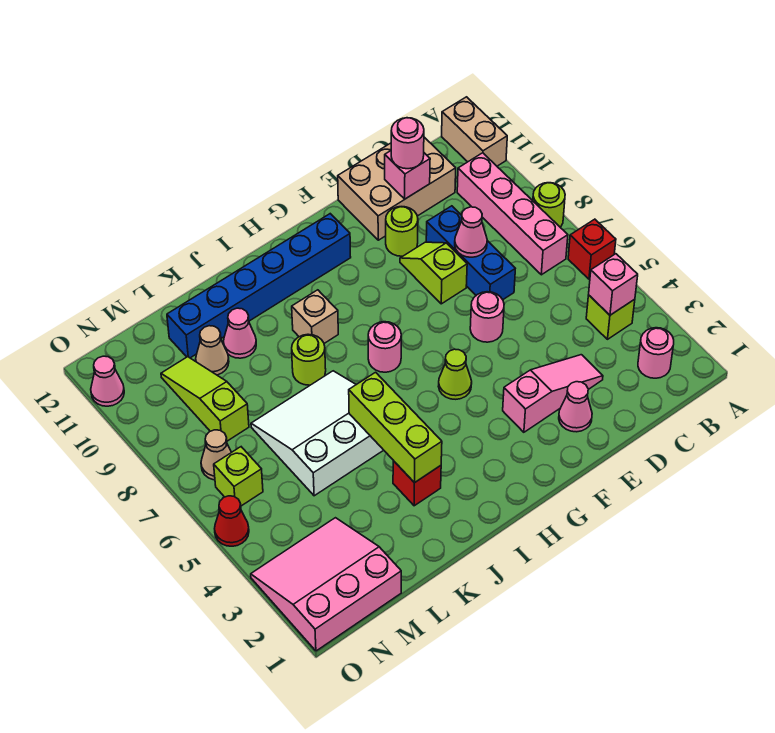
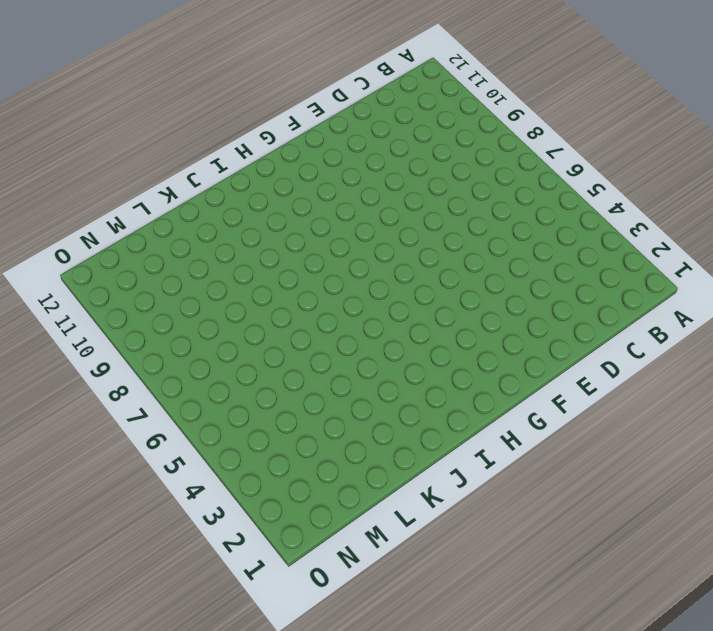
none -> red 1x1 brick [568,219,616,279]
none -> lime 1x1 round brick [533,183,565,227]
none -> tan 1x2 brick [442,97,507,166]
none -> pink 1x1 round brick [638,328,674,378]

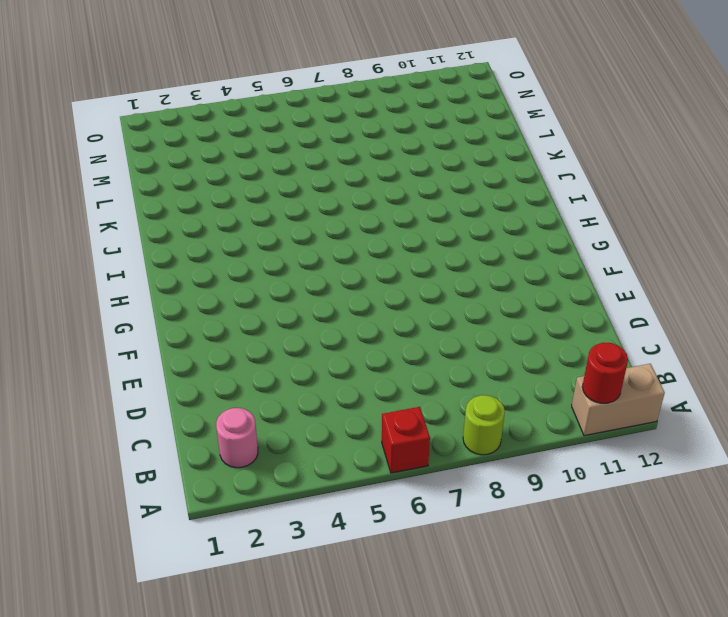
red 1x1 round brick [582,343,628,403] -> none
none -> lime 1x1 brick [586,295,635,339]
none -> pink 1x4 brick [457,153,568,275]
none -> tan 2x3 brick [338,137,456,240]
none -> pink 1x3 slope [503,355,603,432]

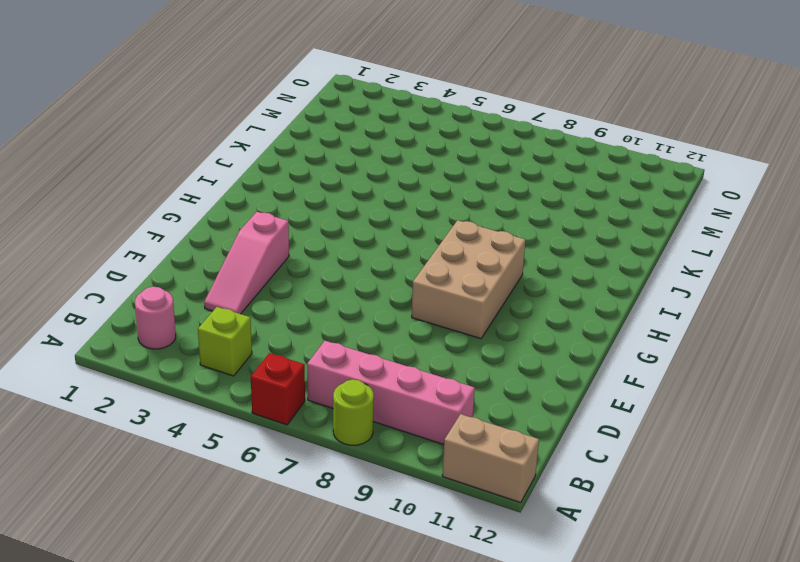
tan 2x3 brick [412,220,525,339] -> tan 2x3 brick moved to [338,137,456,240]
none -> blue 1x3 brick [426,206,515,300]
none -> pink 1x1 cone [559,382,592,432]
none -> pink 1x1 round brick [470,292,504,342]
none -> lime 1x2 slope [400,242,467,304]

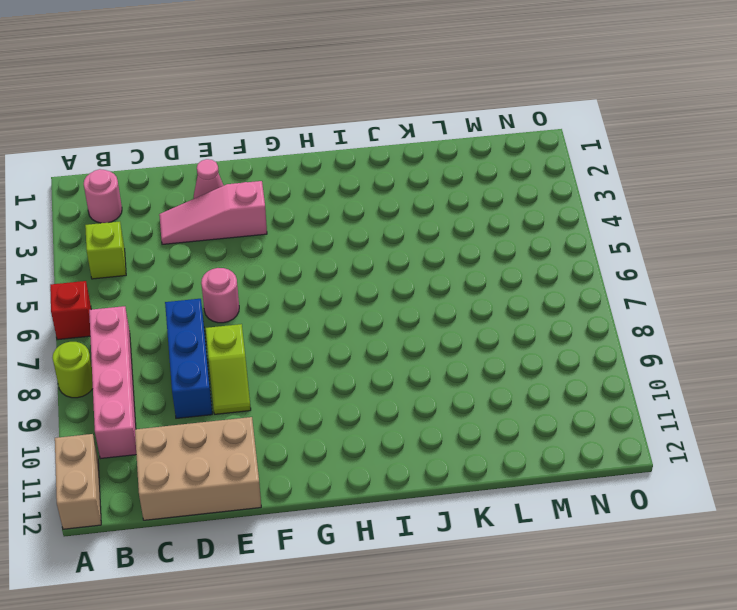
none -> lime 1x1 round brick [386,207,418,256]
none -> lime 1x1 cone [438,349,472,399]
none -> blue 1x6 brick [167,214,351,358]
none -> pink 1x1 round brick [368,322,401,372]

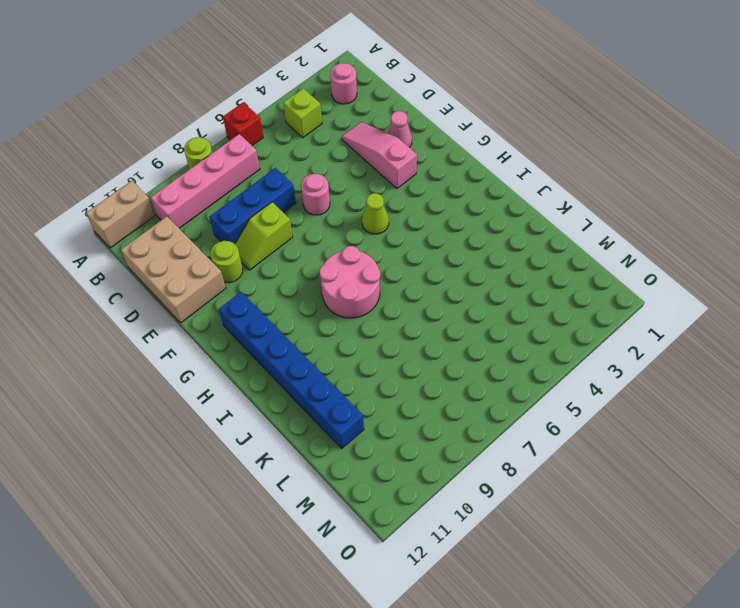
pink 2x2 round brick [319,246,380,318] -> pink 1x1 round brick [368,322,401,372]
none -> tan 1x1 brick [292,290,338,343]
none -> red 1x1 brick [393,461,441,506]
none -> white 3x3 slope [251,371,383,496]
none -> lime 1x1 round brick [292,334,326,385]

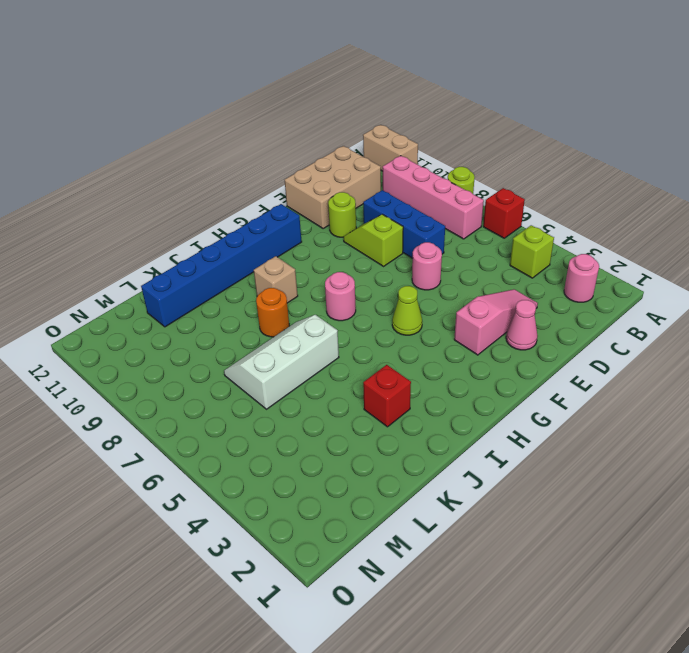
white 2x3 slope [224,315,339,409] -> white 3x3 slope [251,371,383,496]
orange 1x1 round brick [256,288,289,337] -> lime 1x1 round brick [292,334,326,385]
none -> pink 1x1 cone [224,308,256,358]
none -> tan 1x1 cone [196,326,229,375]
none -> pink 3x3 slope [251,518,401,651]
none -> lime 1x3 slope [161,357,249,441]

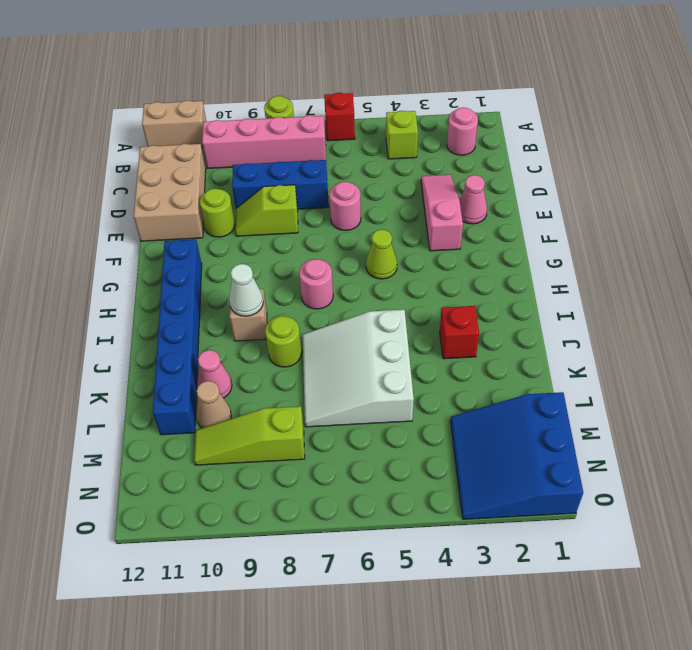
white 1x1 cone [229,264,263,316] -> none
blue 3x3 slope [450,392,583,519] -> pink 3x3 slope [251,518,401,651]
none -> lime 1x1 brick [214,447,263,506]
none -> tan 1x1 cone [201,430,231,480]
none -> red 1x1 cone [215,496,249,546]
none -> pink 1x1 cone [91,356,124,406]

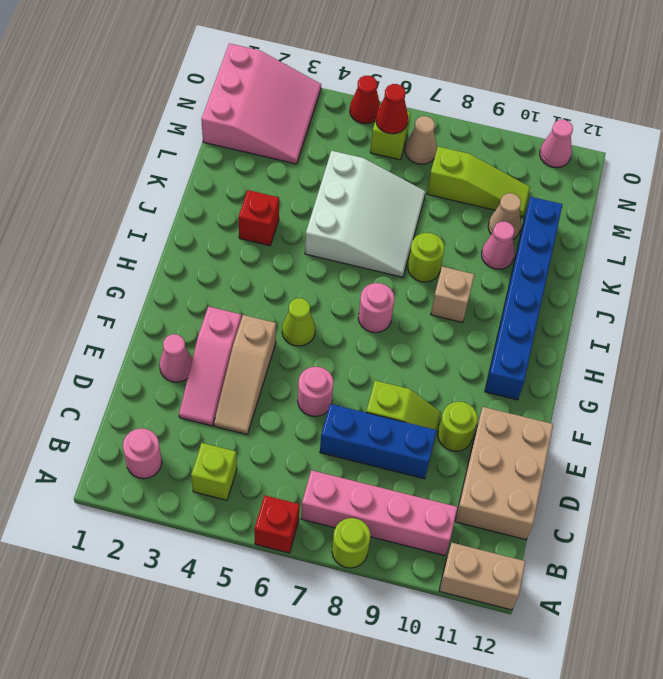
tan 1x3 slope [214,315,276,434] -> none
red 1x1 cone [376,84,408,134] -> none
none -> pink 1x1 brick [589,254,638,315]
none -> pink 1x1 cone [455,207,487,257]
none -> pink 1x1 brick [385,151,430,199]
none -> lime 1x3 brick [349,372,442,483]

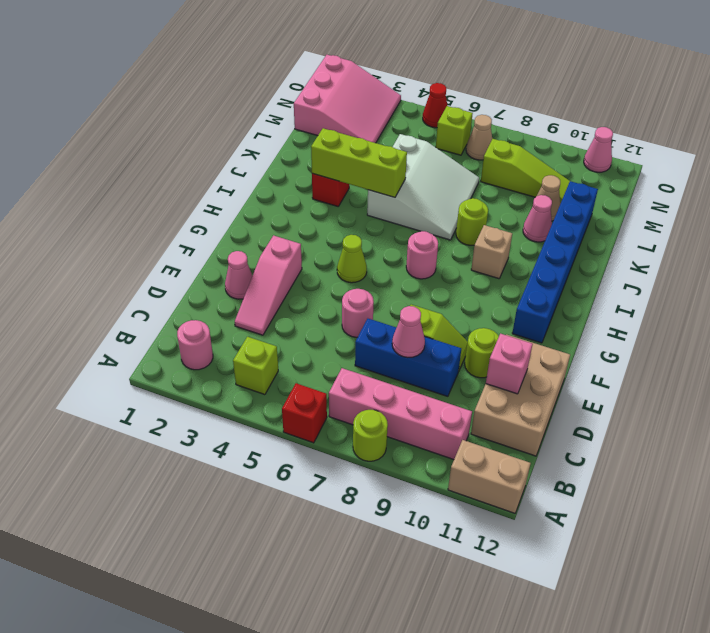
none -> pink 1x1 brick [589,254,638,315]
none -> pink 1x1 round brick [391,118,424,169]

